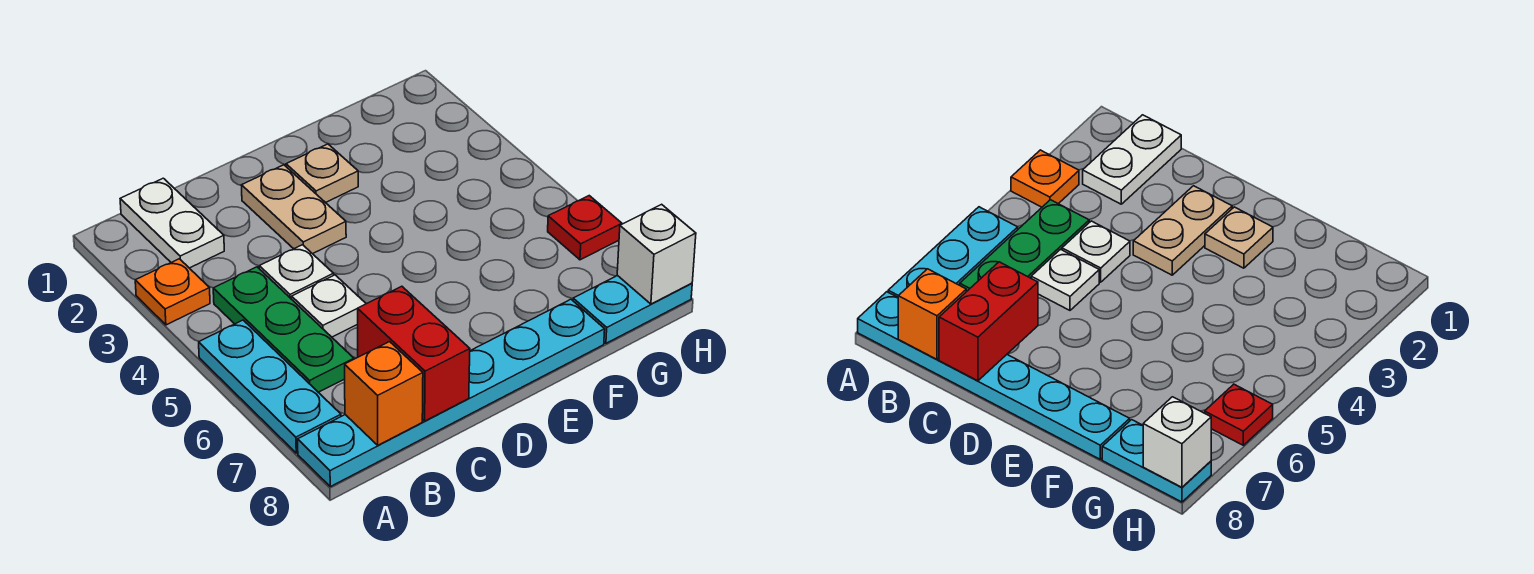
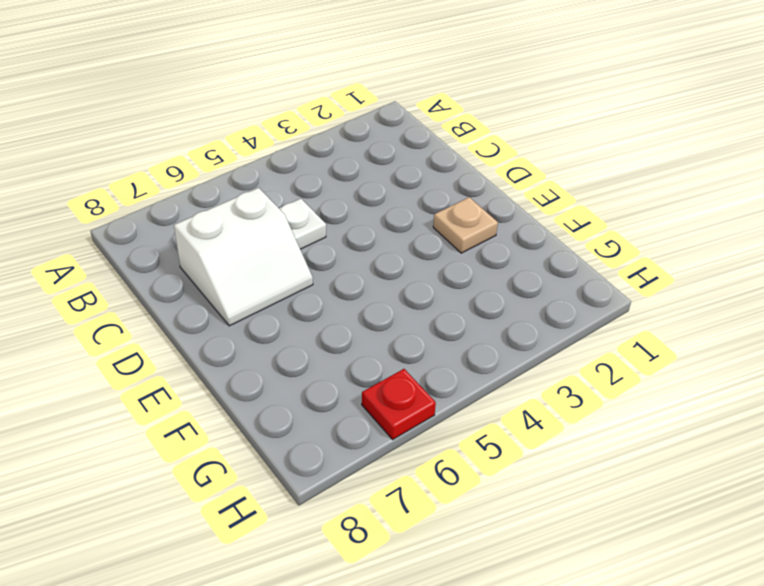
white 2x2 slope [174,188,313,326] -> none
none -> orange 1x1 plate [135,259,210,325]
none -> cyan 1x3 plate [199,320,341,453]
none -> cyan 1x6 plate [298,299,605,487]

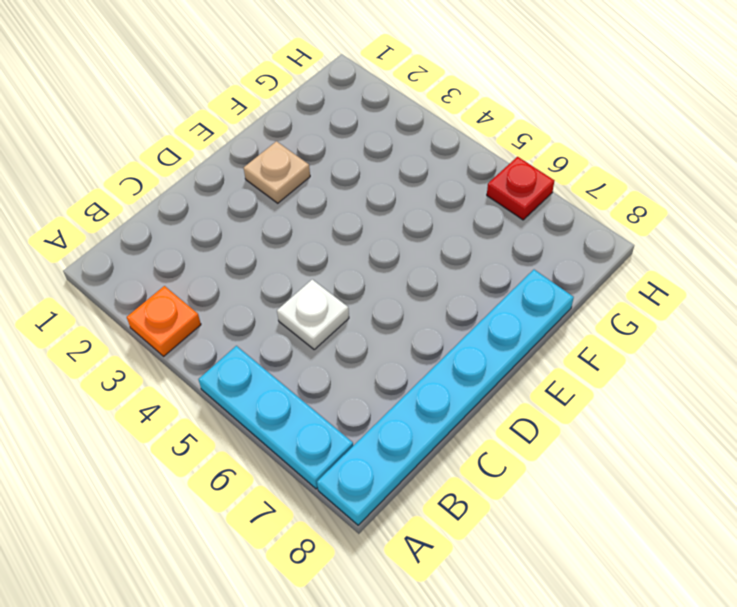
none -> white 1x2 plate [120,178,224,268]
none -> green 1x3 plate [213,267,354,392]
none -> white 1x1 plate [259,245,334,299]

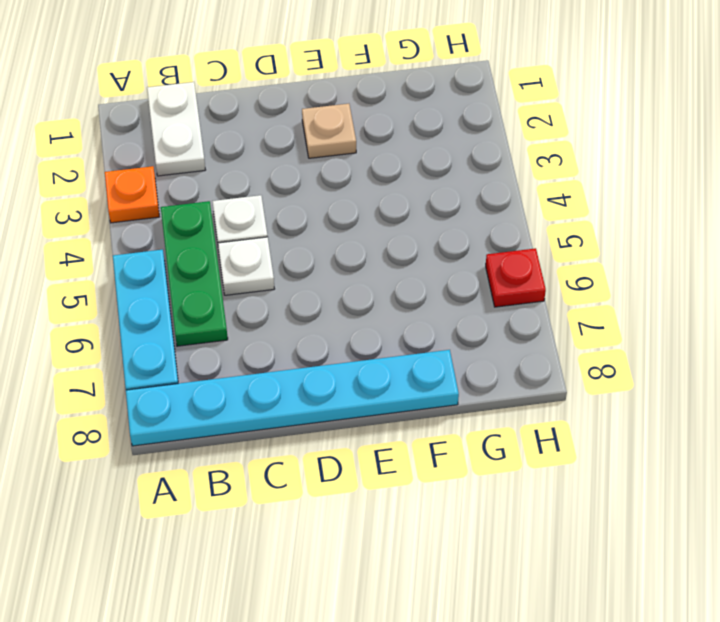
none -> tan 1x2 plate [241,165,346,254]
none -> cyan 1x2 plate [573,275,692,343]
none -> orange 1x1 brick [345,342,423,445]

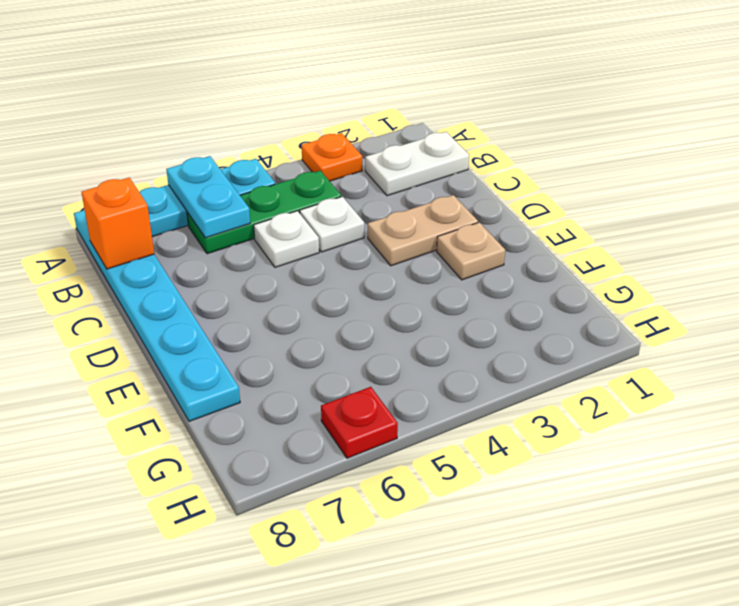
cyan 1x2 plate [166,156,250,238] -> cyan 1x2 plate moved to [573,275,692,343]
none -> red 1x2 brick [358,286,470,421]
none -> white 1x1 brick [617,204,696,304]

